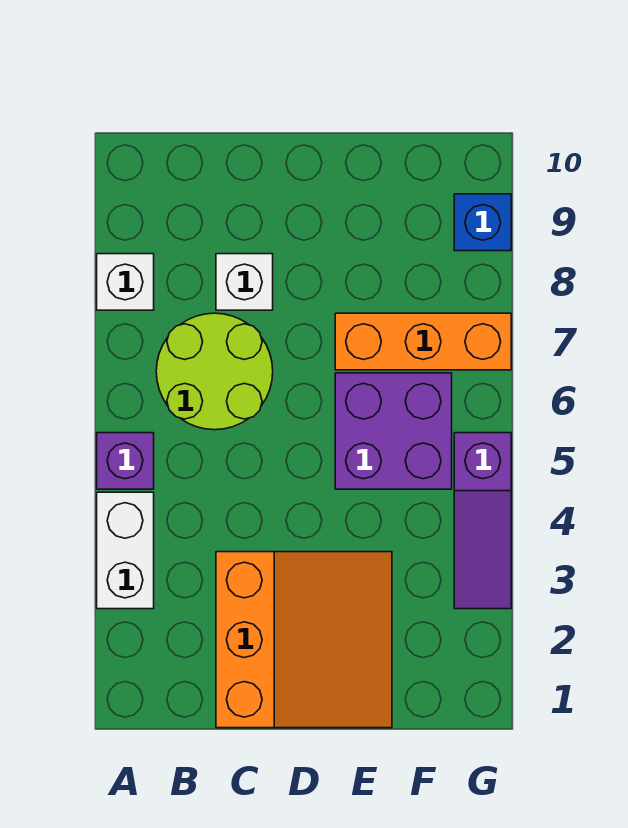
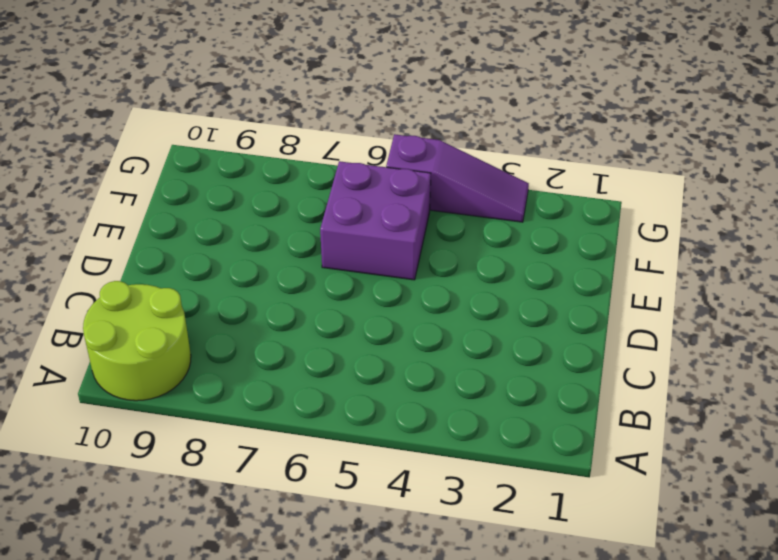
lime 2x2 round brick [83,281,191,401] -> lime 2x2 round brick moved to [156,313,273,430]
none -> white 1x2 brick [97,492,154,609]
none -> purple 1x1 brick [97,433,154,489]

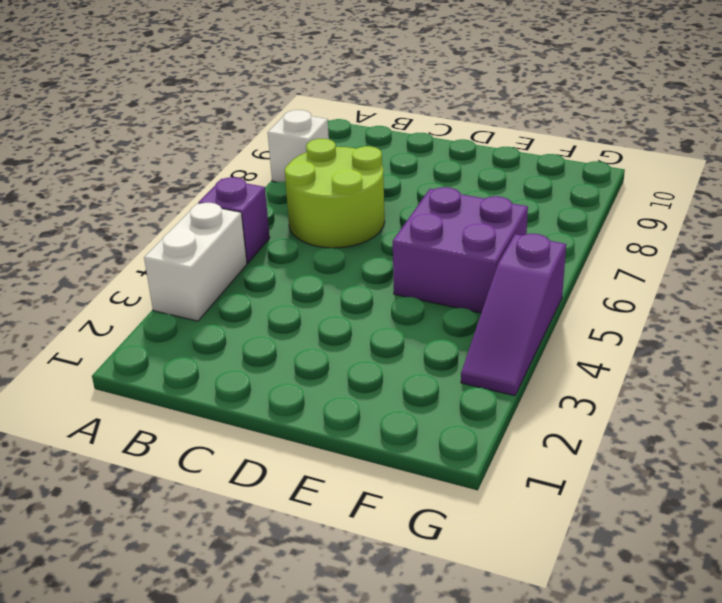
none -> orange 3x3 slope [216,552,392,728]
none -> white 1x1 brick [216,254,273,310]

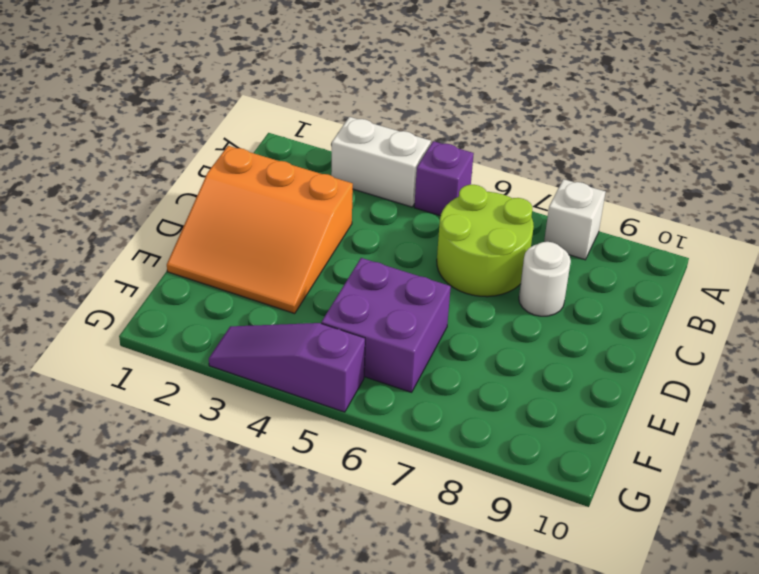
white 1x1 round brick [519,242,571,316] -> white 1x1 brick [216,254,273,310]
none -> orange 1x3 brick [335,313,511,370]
none -> blue 1x1 brick [454,194,511,251]

